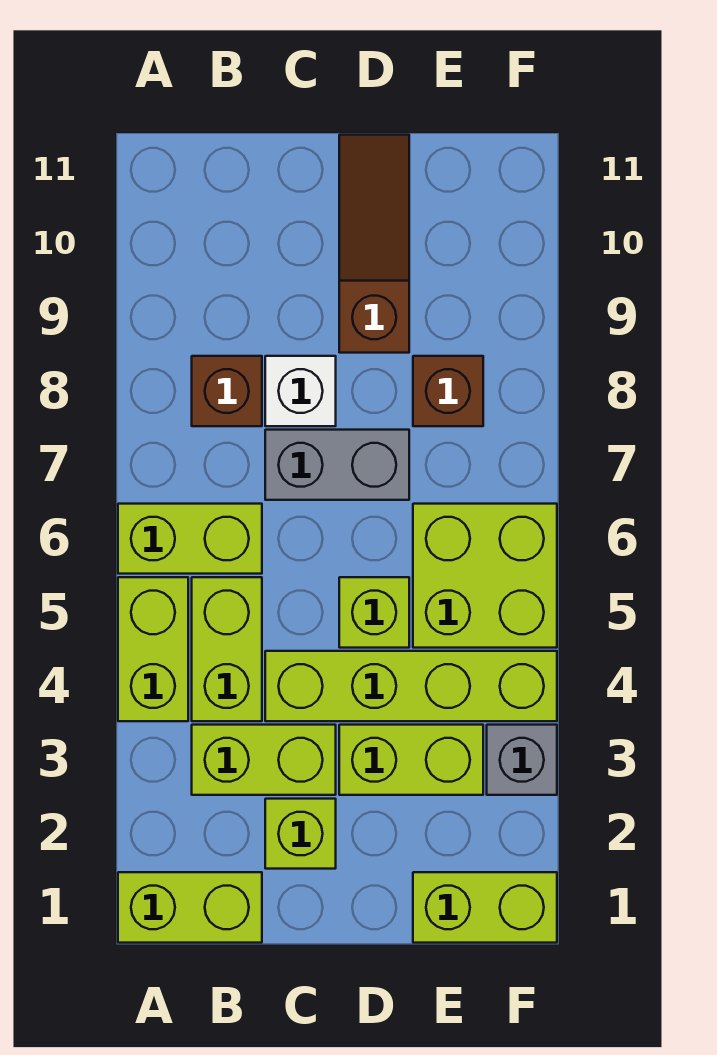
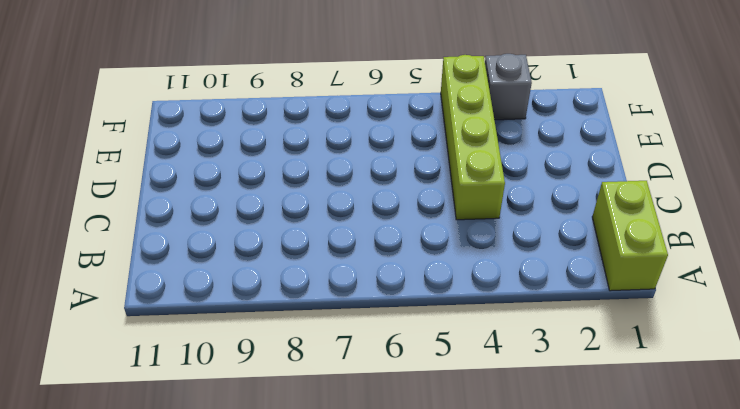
none -> lime 1x2 brick [118,577,188,721]
none -> lime 1x2 brick [118,504,262,574]
none -> lime 1x2 brick [192,725,336,795]

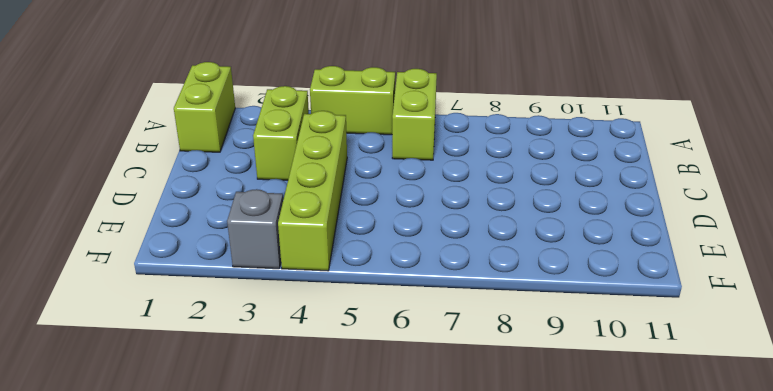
none -> lime 1x2 brick [192,577,262,721]
none -> brown 1x1 brick [192,356,262,426]
none -> lime 1x1 brick [265,799,336,869]

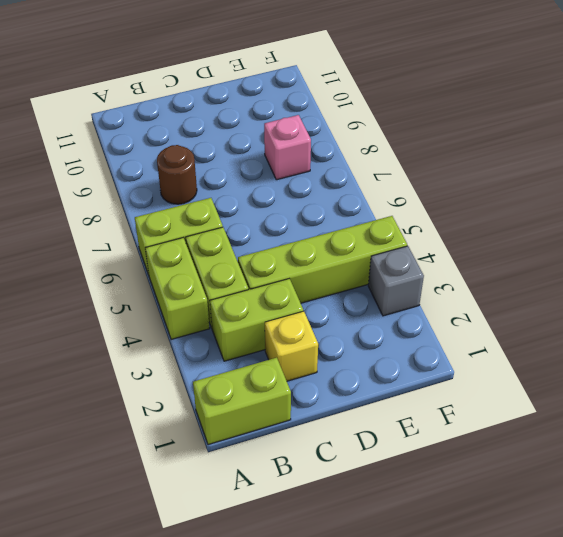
brown 1x1 round brick [157,145,197,204] -> brown 1x1 brick [192,356,262,426]
yellow 1x1 brick [265,311,318,381] -> lime 1x1 brick [265,799,336,869]
pink 1x1 brick [264,115,311,180] -> brown 1x1 brick [413,356,483,426]
none -> grey 1x2 brick [265,430,409,500]
none -> white 1x1 brick [265,356,336,426]
none -> lime 1x2 brick [339,725,483,795]

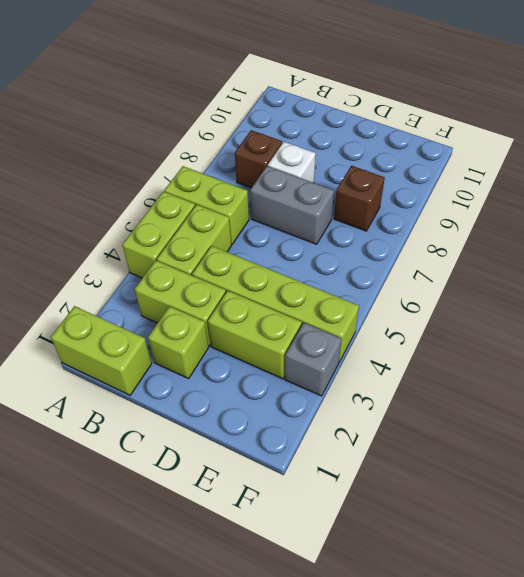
none -> lime 1x1 brick [339,577,409,648]
none -> brown 1x3 slope [339,135,409,353]
none -> lime 1x2 brick [413,872,557,943]

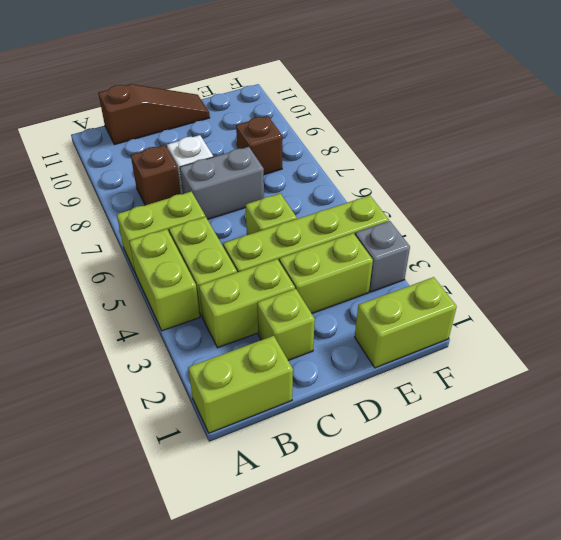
brown 1x3 slope [98,84,210,145] -> brown 1x3 slope turned to [339,135,409,353]
none -> lime 2x2 brick [413,504,557,648]

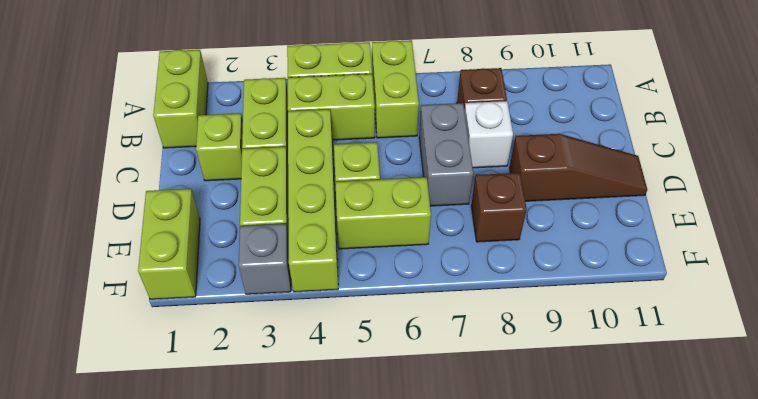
lime 1x2 brick [335,177,431,249] -> lime 2x2 brick [413,504,557,648]

